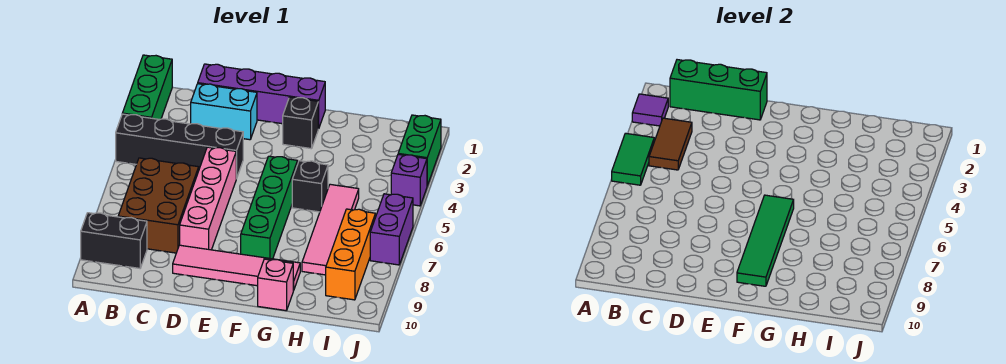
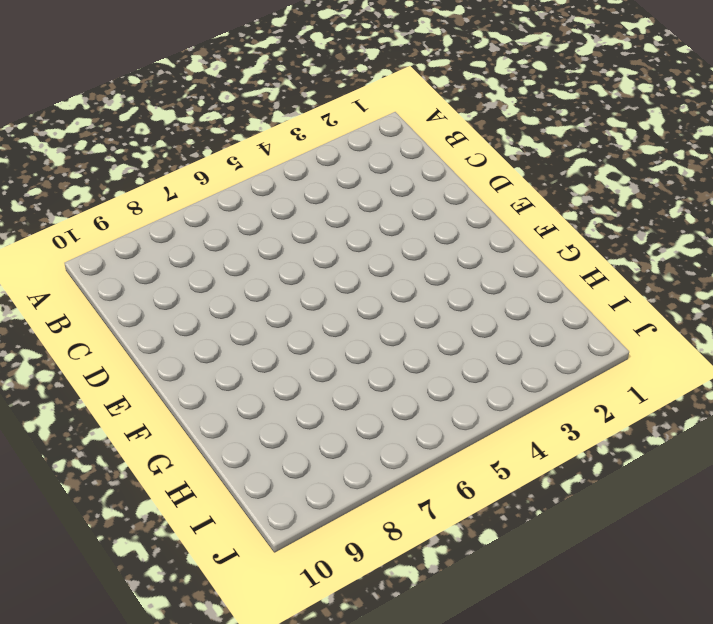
none -> green 1x3 brick [122,55,172,120]
none -> black 1x4 brick [116,114,243,179]
none -> black 1x2 brick [81,213,147,268]

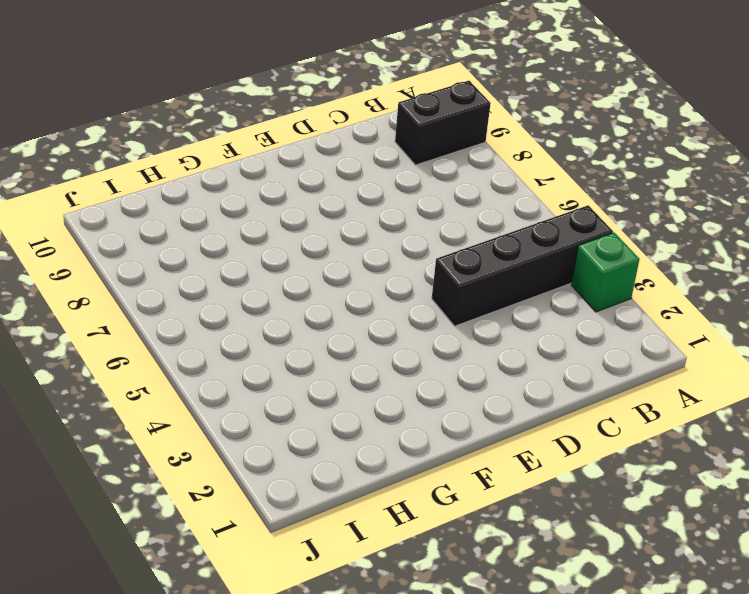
green 1x1 brick [571,233,640,312] -> green 1x3 brick [122,55,172,120]
none -> brown 2x3 brick [118,158,199,253]
none -> purple 1x4 brick [198,64,325,129]
none -> cyan 1x2 brick [191,84,257,140]

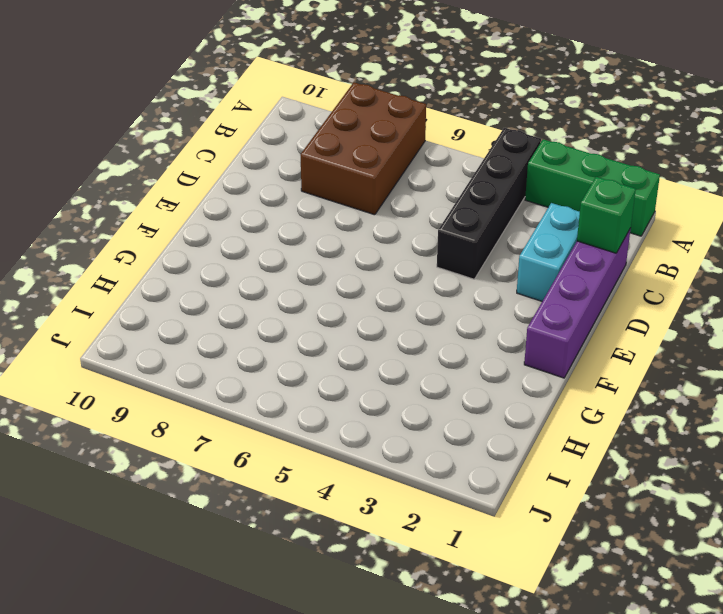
brown 2x3 brick [300,82,426,215] -> brown 2x3 brick turned to [118,158,199,253]
green 1x1 brick [577,177,636,253] -> green 1x3 brick [670,60,767,120]
none -> black 1x2 brick [81,213,147,268]
none -> pink 1x4 brick [180,147,236,250]
none -> pink 1x4 tile [173,245,300,291]

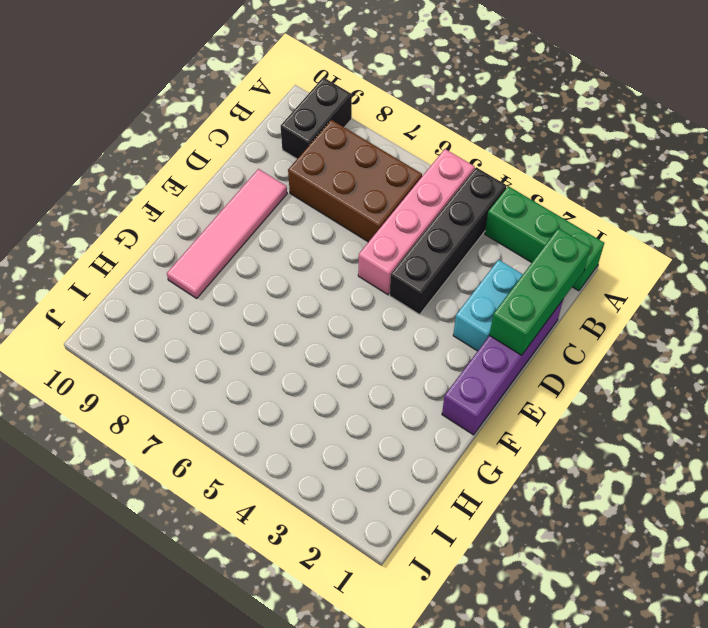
pink 1x4 brick [358,149,475,295] -> pink 1x4 brick turned to [180,147,236,250]
none -> black 1x1 brick [283,97,318,149]
none -> green 1x4 brick [241,156,298,259]
none -> black 1x1 brick [292,161,328,212]

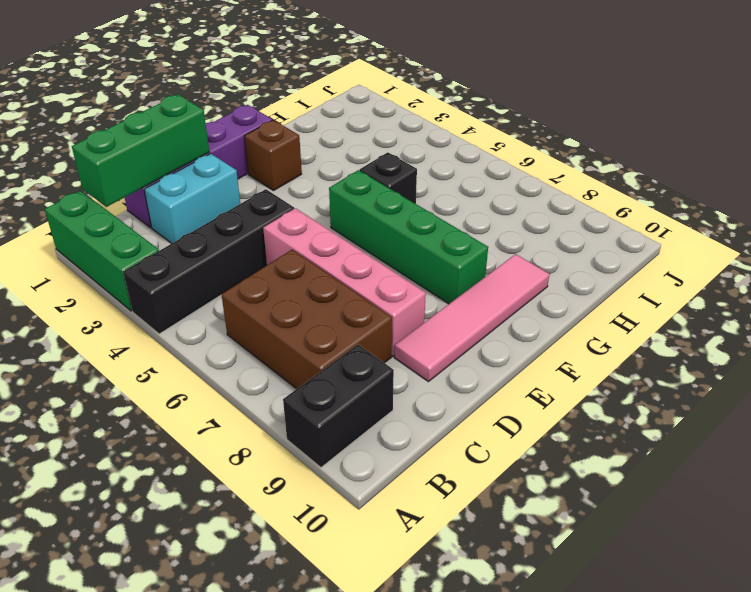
brown 1x1 brick [244,120,302,191] -> black 1x1 brick [283,97,318,149]
none -> pink 1x1 brick [258,259,293,311]
none -> pink 1x4 tile [302,184,359,275]
none -> orange 1x3 brick [326,209,375,300]

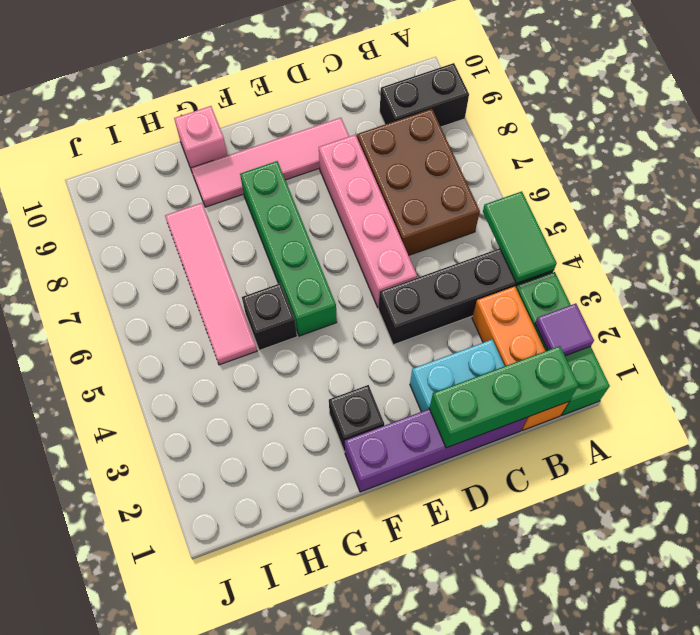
orange 1x3 brick [472,286,568,430] -> orange 1x3 brick moved to [326,209,375,300]
none -> green 1x2 brick [398,115,441,186]
none -> purple 1x1 brick [391,154,427,206]
none -> purple 1x2 brick [370,194,413,265]

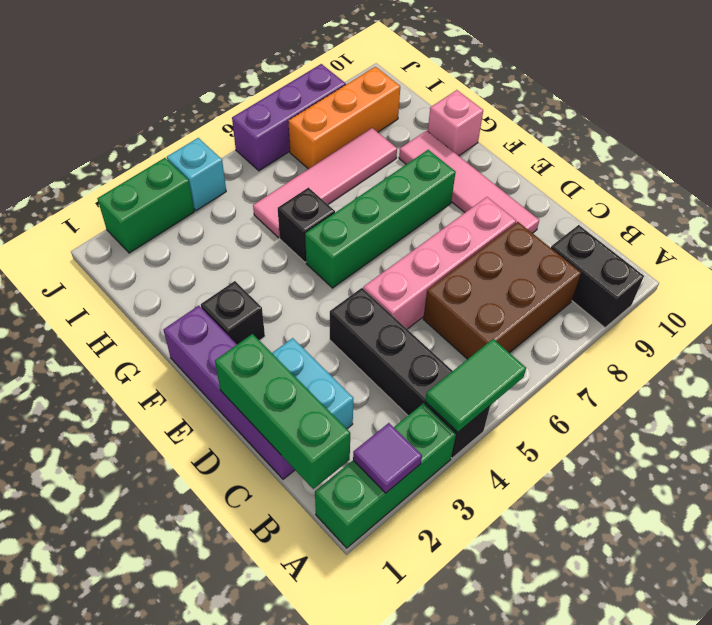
cyan 1x1 brick [167,138,226,211] -> purple 1x1 brick [391,154,427,206]
purple 1x3 brick [232,64,346,171] -> purple 1x2 brick [370,194,413,265]
none -> brown 1x2 tile [649,118,692,170]
none -> green 1x4 tile [737,195,794,286]

